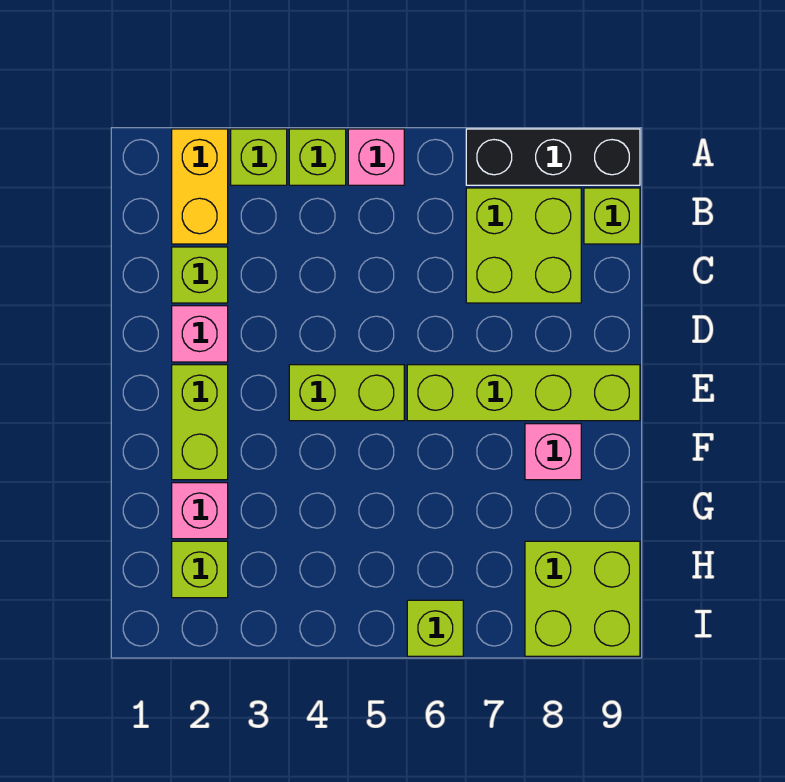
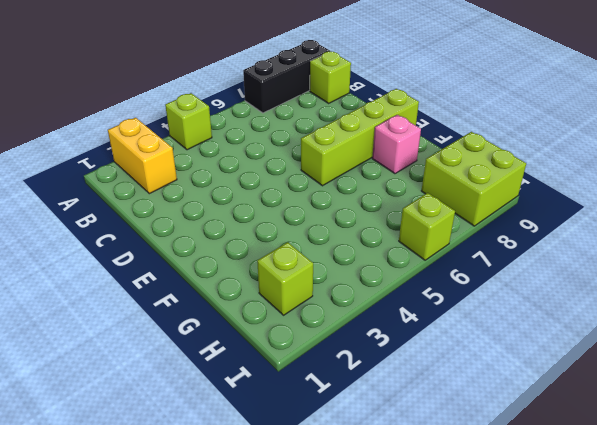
none -> lime 1x1 brick [231,129,287,185]
none -> pink 1x1 brick [348,129,404,185]
none -> lime 2x2 brick [466,188,581,303]

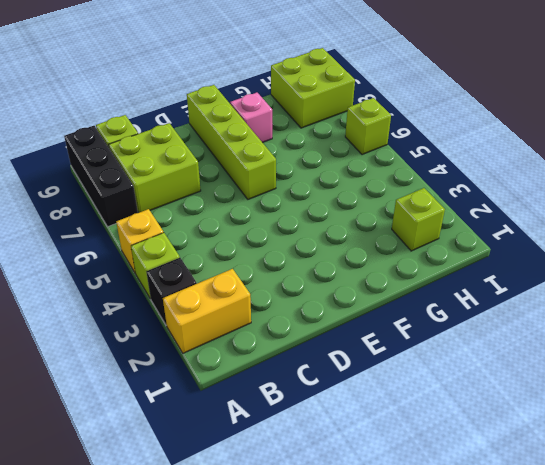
black 1x1 brick [146,258,197,325] -> lime 1x1 brick [231,129,287,185]
yellow 1x1 brick [116,209,164,273] -> pink 1x1 brick [348,129,404,185]
none -> lime 1x1 brick [172,247,228,303]
none -> pink 1x1 brick [172,306,228,362]
none -> lime 1x2 brick [172,365,228,480]

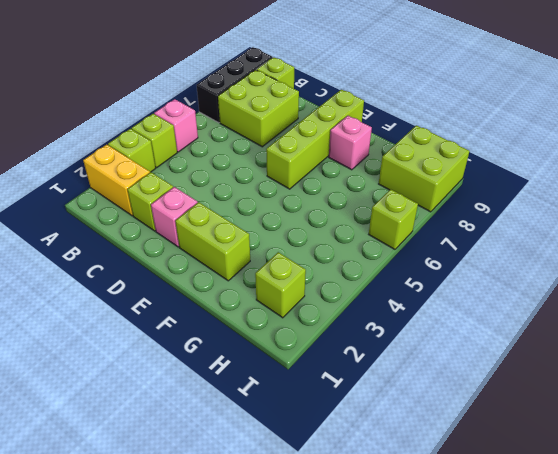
none -> lime 1x2 brick [289,365,404,421]
none -> pink 1x1 brick [172,483,228,539]

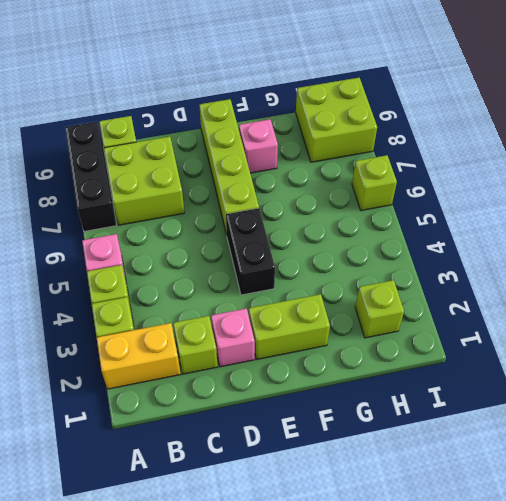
black 1x2 brick [226,208,275,295] -> lime 1x2 brick [289,365,404,421]
none -> pink 1x1 brick [172,483,228,539]

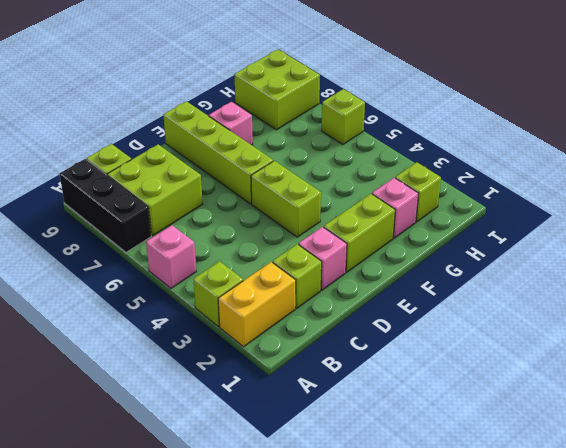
none -> lime 1x1 brick [289,129,346,185]

